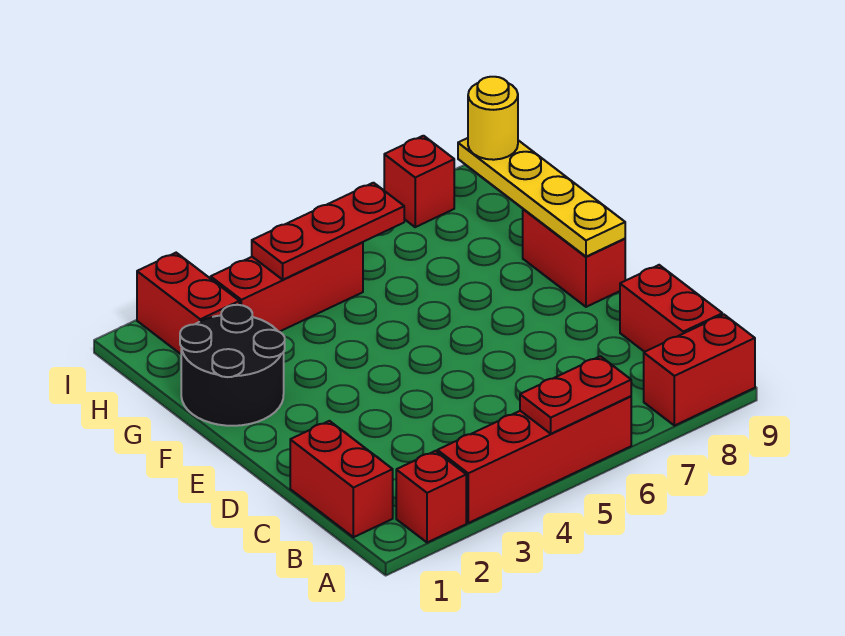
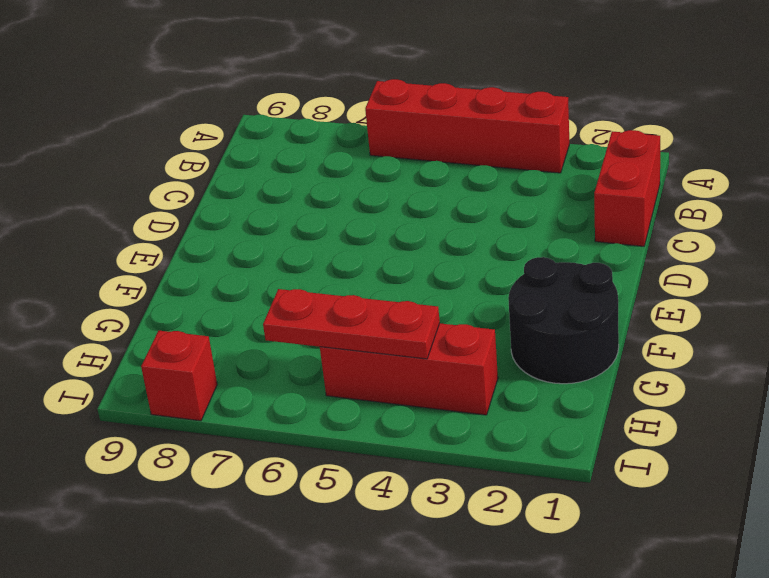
none -> red 1x1 brick [396,451,466,543]
none -> red 1x2 brick [644,315,755,426]
none -> red 1x2 brick [620,265,722,352]

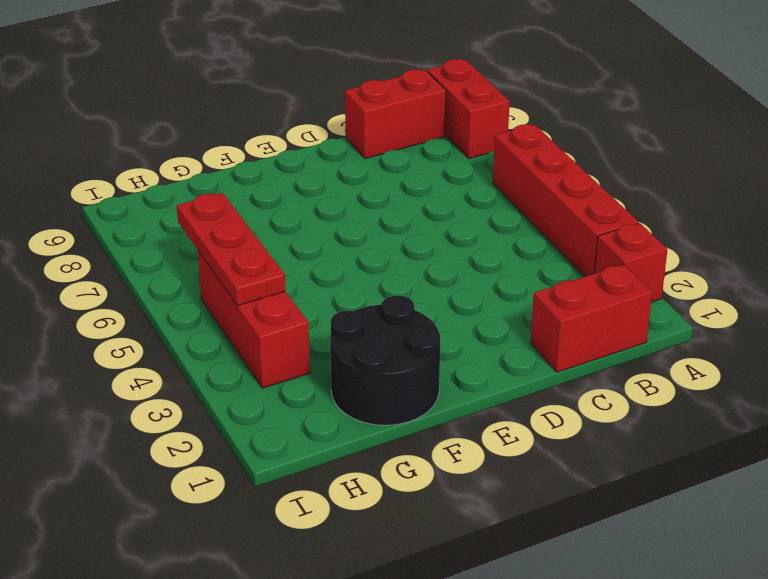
none -> red 1x2 brick [523,209,625,307]
none -> red 1x2 brick [137,253,239,354]
none -> red 1x1 brick [384,136,454,227]

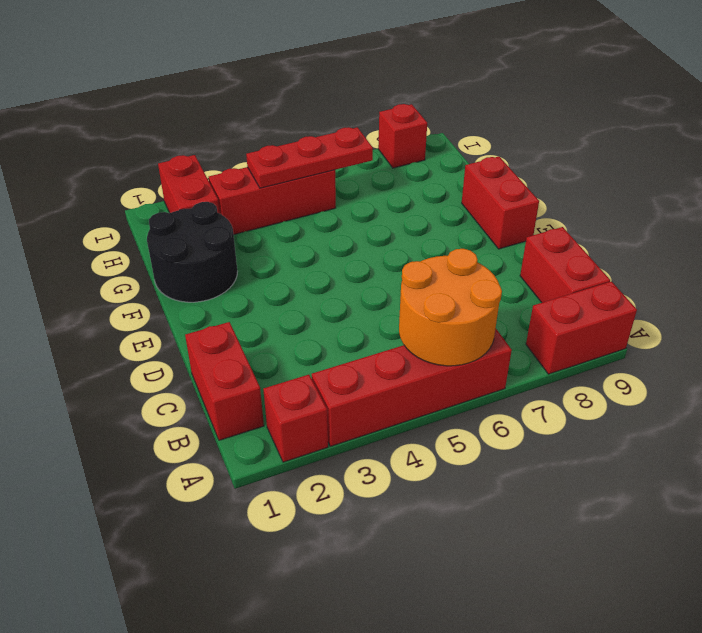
orange 2x2 round brick [399,249,502,366] -> red 1x2 plate [520,356,631,434]
none -> yellow 1x4 plate [458,138,625,257]
none -> yellow 1x1 round brick [468,77,518,160]

